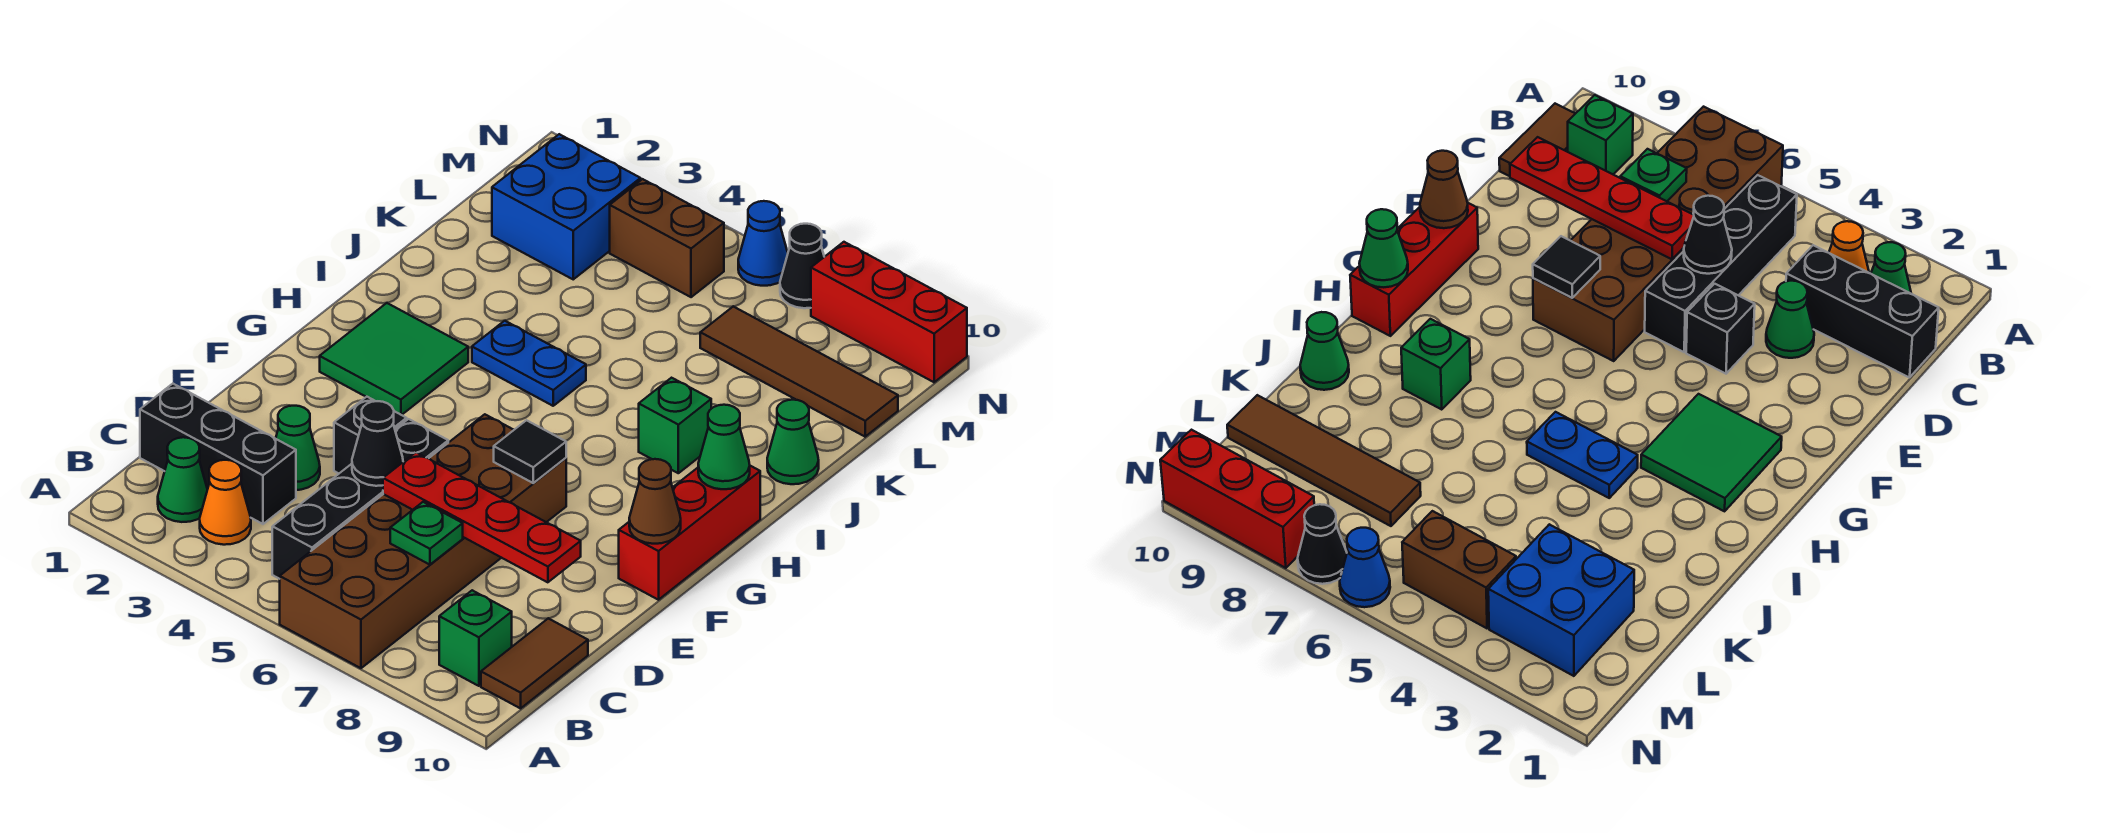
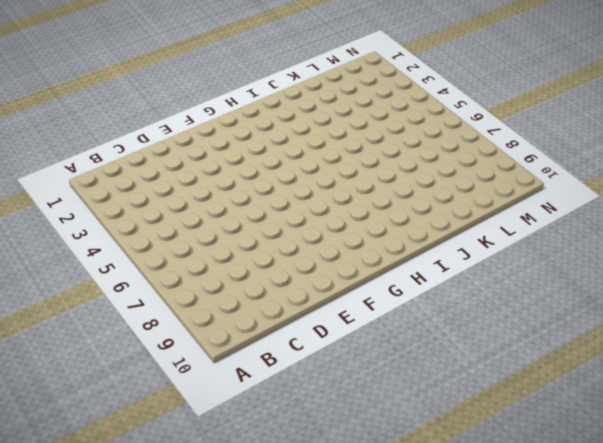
none -> brown 2x6 brick [280,414,566,668]
none -> green 1x1 cone [158,437,207,522]
none -> orange 1x1 cone [200,460,251,545]

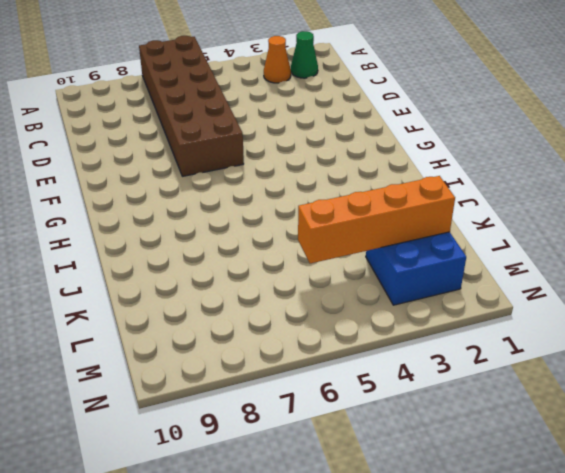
orange 1x4 brick [298,176,455,263] -> none
none -> black 1x4 brick [272,419,448,579]
none -> green 1x1 brick [439,590,512,686]
none -> brown 1x2 tile [481,618,588,708]

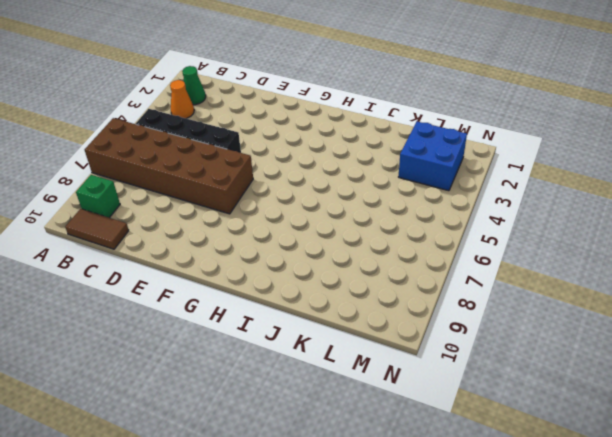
none -> black 1x3 brick [140,384,296,524]
none -> green 1x1 cone [276,406,320,490]
none -> black 1x1 brick [334,397,407,473]

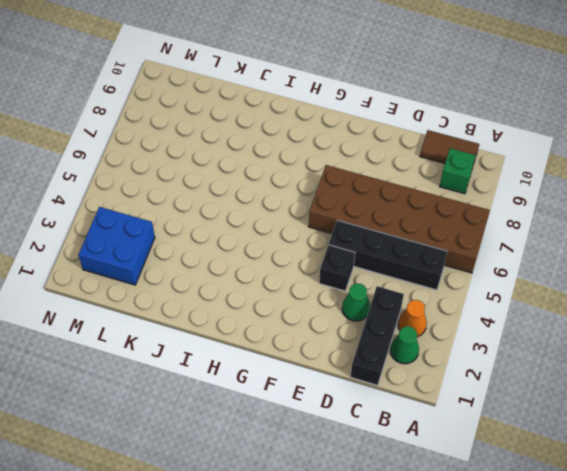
none -> red 1x3 brick [619,466,760,600]
none -> green 2x2 tile [320,303,468,415]
none -> blue 1x2 plate [472,321,586,406]

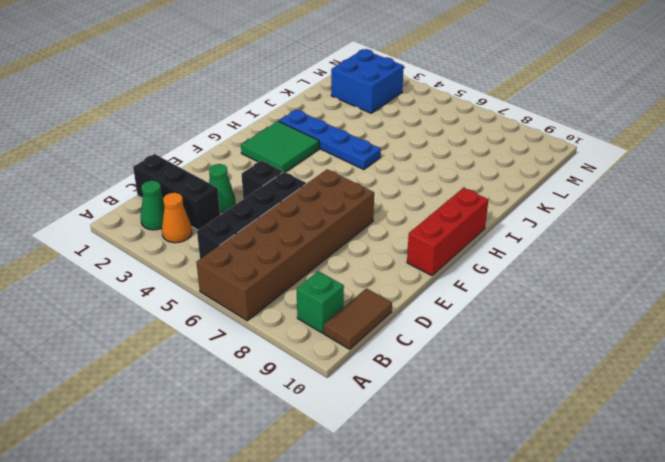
blue 1x4 plate [279,110,381,170] -> blue 1x2 plate [472,321,586,406]
none -> green 1x1 brick [639,378,711,473]
none -> green 1x1 cone [767,400,819,484]
none -> brown 1x4 tile [700,306,898,437]

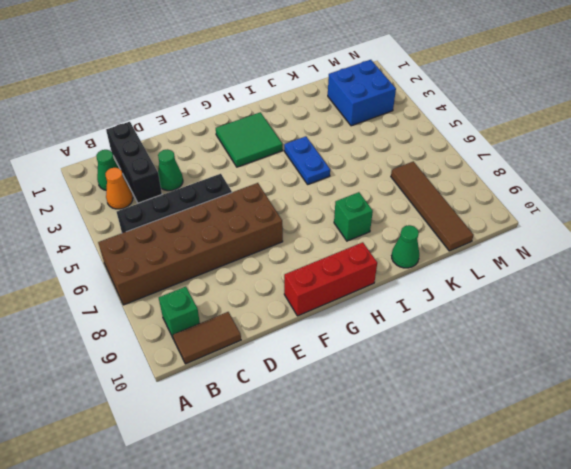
none -> black 1x1 brick [334,397,407,473]
none -> brown 1x2 brick [610,179,724,297]
none -> blue 1x1 cone [738,201,788,286]

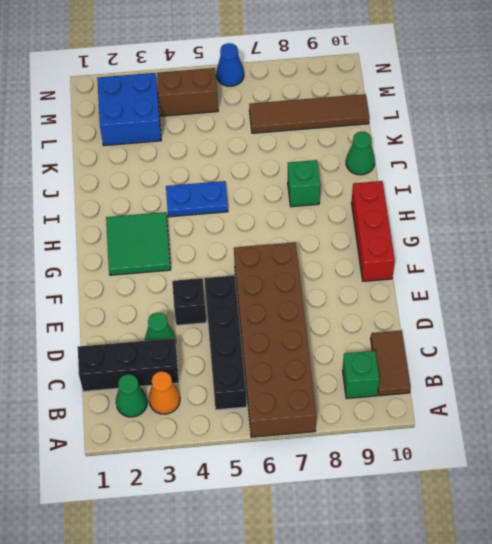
none -> black 1x1 cone [780,224,824,308]
none -> red 1x3 brick [811,242,967,382]
none -> green 1x1 plate [390,502,463,565]

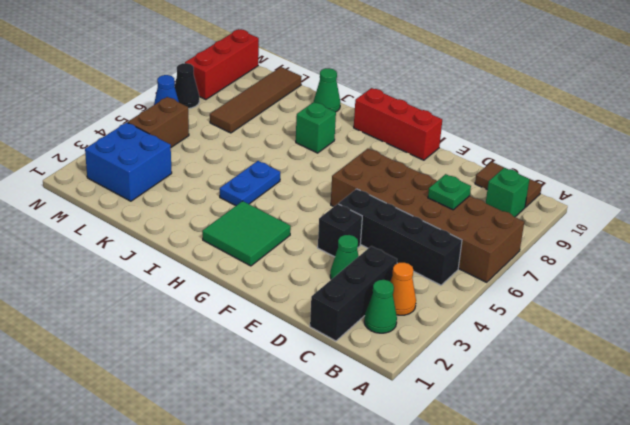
none -> black 1x1 cone [352,401,403,486]
none -> red 1x4 plate [383,452,581,582]
none -> black 1x1 tile [494,420,566,483]

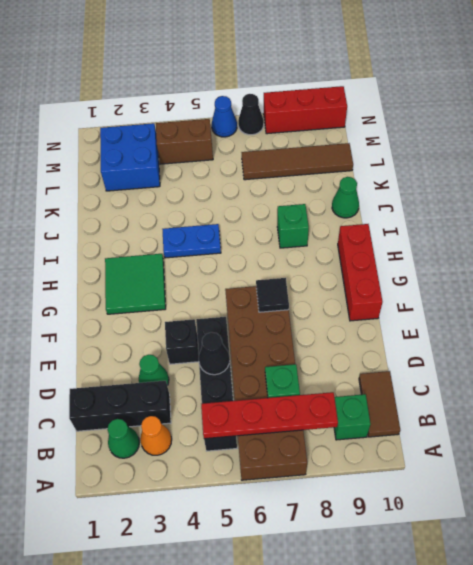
red 1x4 plate [201,392,338,439] -> red 1x4 plate moved to [383,452,581,582]
none -> brown 1x1 cone [629,459,681,544]
none -> green 1x1 cone [698,405,750,489]

